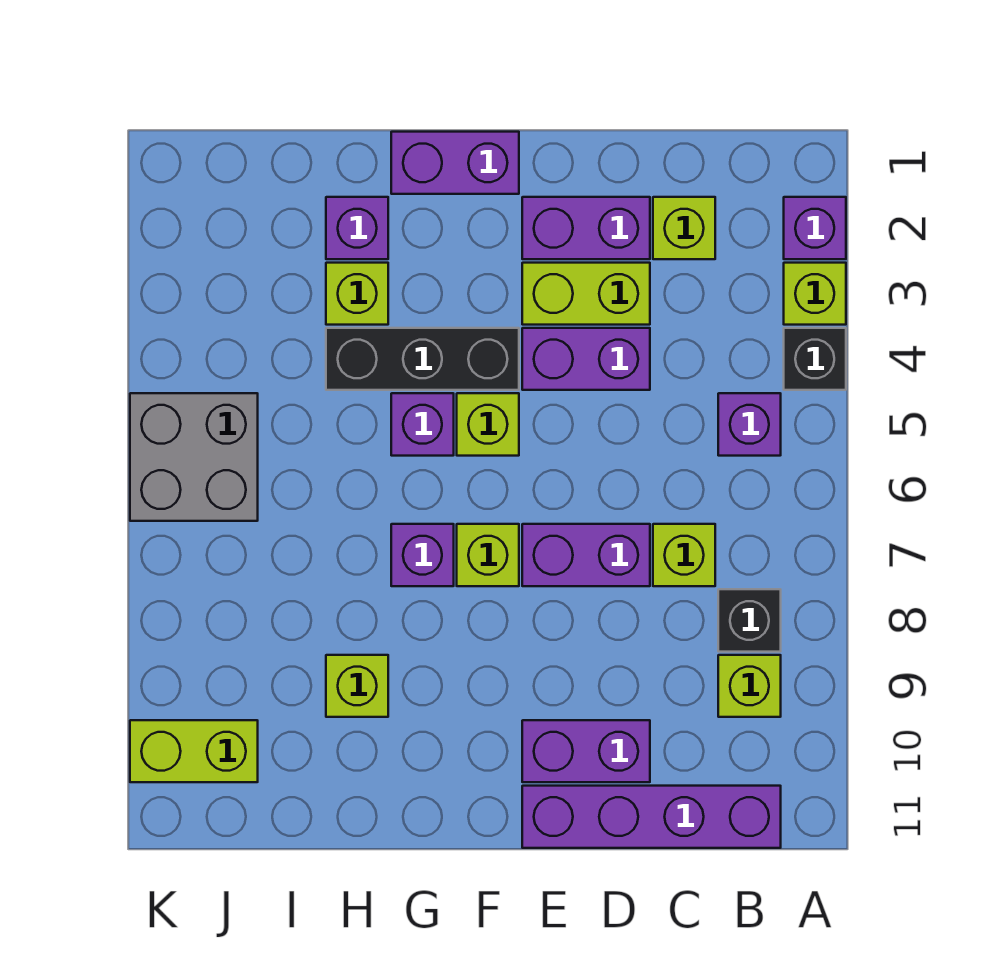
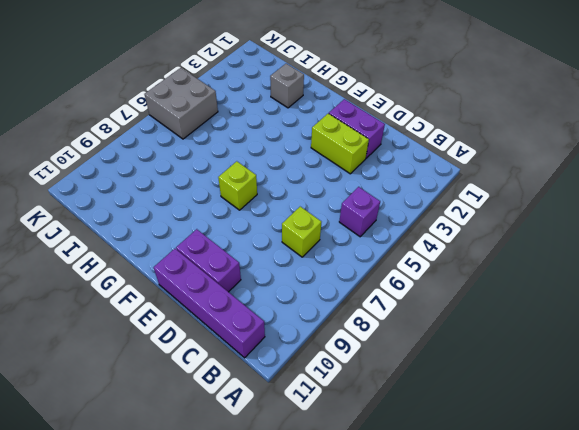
grey 1x1 brick [270,64,304,108] -> purple 1x1 brick [326,197,388,259]
none -> purple 1x1 brick [784,197,846,259]
none -> lime 1x1 brick [784,263,846,325]
none -> black 1x1 brick [784,328,846,390]

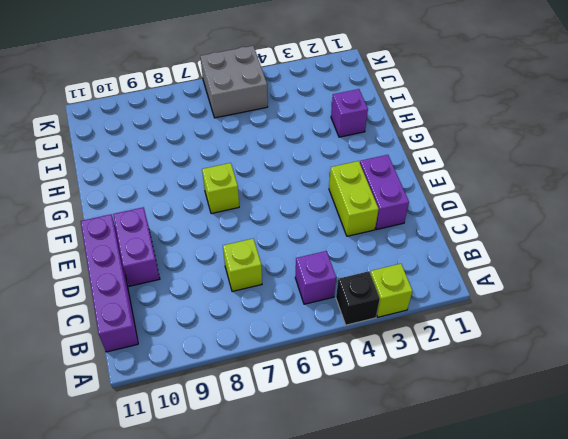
none -> purple 1x1 brick [784,197,846,259]
none -> black 1x1 brick [718,589,781,652]
none -> lime 1x1 brick [718,655,781,717]

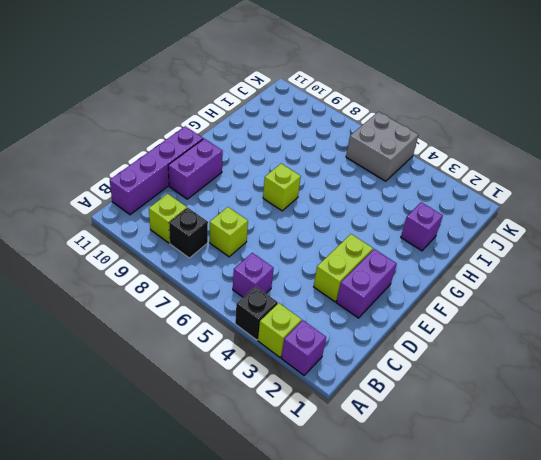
none -> lime 1x1 brick [653,197,715,259]
none -> purple 1x2 brick [522,328,650,390]
none -> purple 1x2 brick [522,524,650,586]

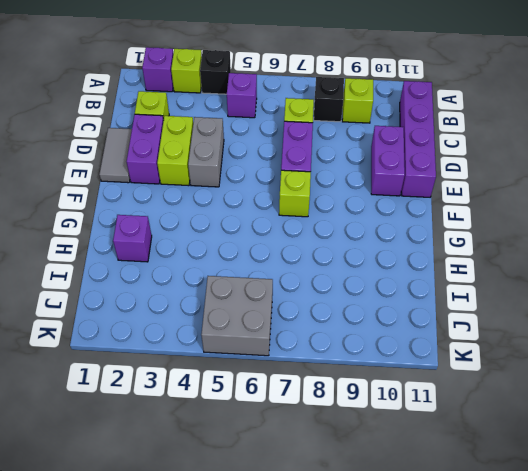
grey 1x2 tile [99,128,132,183] -> none
grey 1x2 brick [188,117,224,187] -> purple 1x2 brick [522,328,650,390]
none -> purple 1x2 brick [391,132,519,194]
none -> black 1x3 brick [326,328,519,390]
none -> lime 1x1 brick [457,393,519,456]

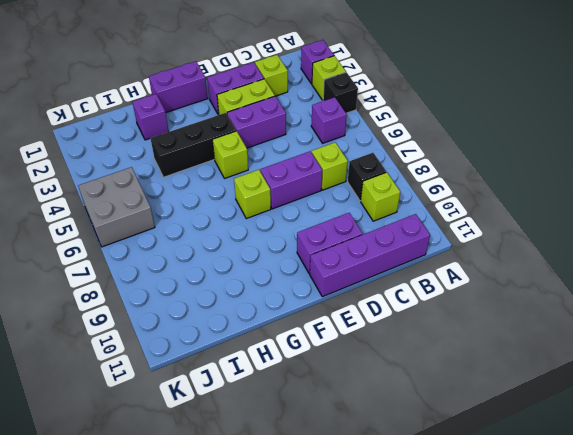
none -> purple 1x1 brick [391,393,454,456]
none -> purple 1x1 brick [391,524,454,586]
none -> lime 1x1 brick [326,263,388,325]

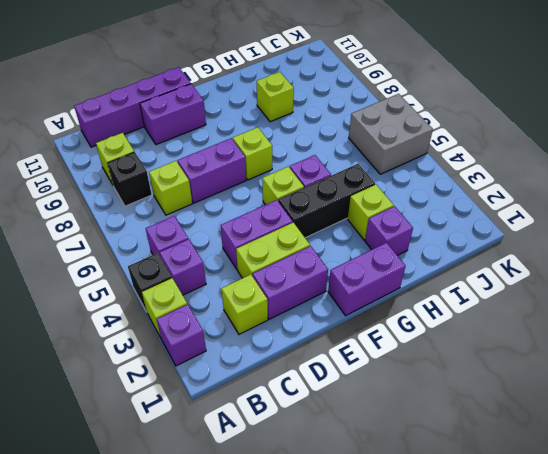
purple 1x1 brick [159,239,206,295] -> purple 1x1 brick moved to [391,524,454,586]
none -> lime 1x2 brick [130,720,258,782]

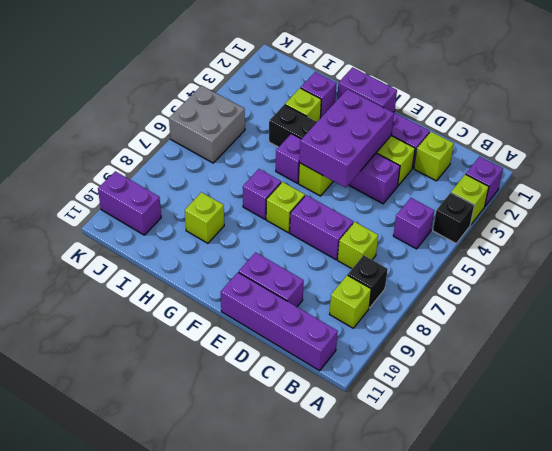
purple 2x3 brick [299,89,394,188] -> none
purple 1x2 brick [98,171,161,235] -> lime 1x2 brick [130,720,258,782]

